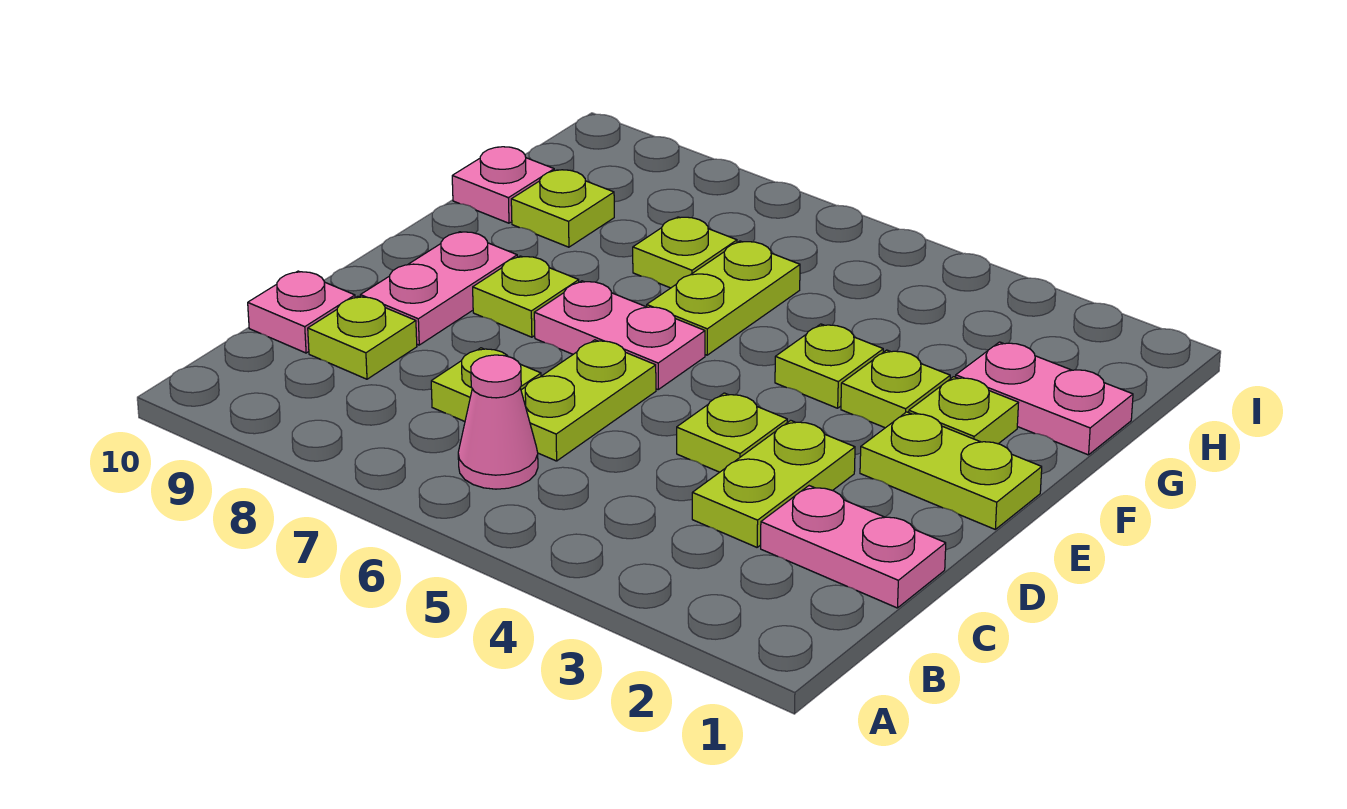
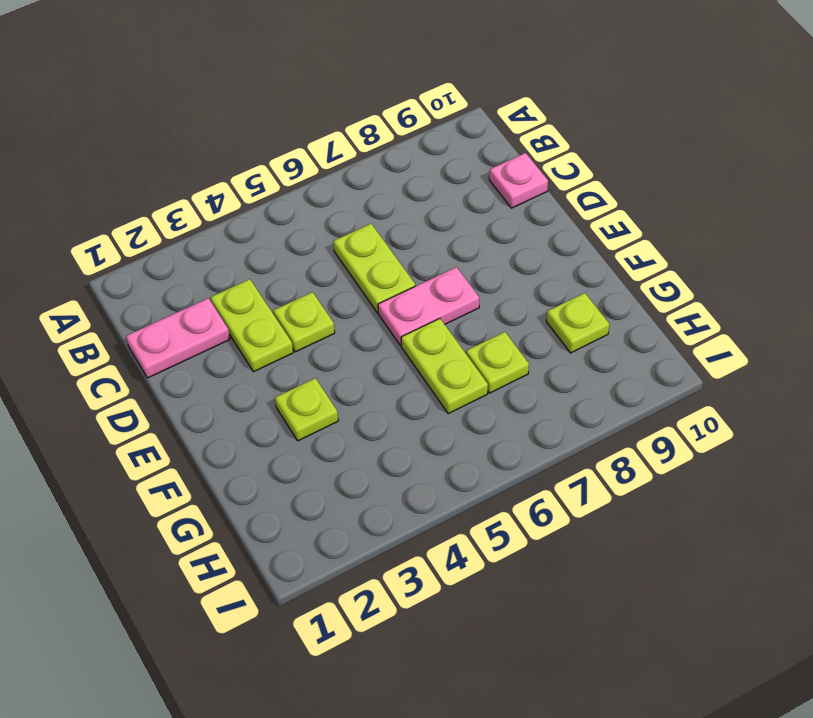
none -> pink 1x1 cone [458,355,538,489]
none -> lime 1x1 plate [431,348,541,421]
none -> lime 1x1 plate [308,296,417,379]

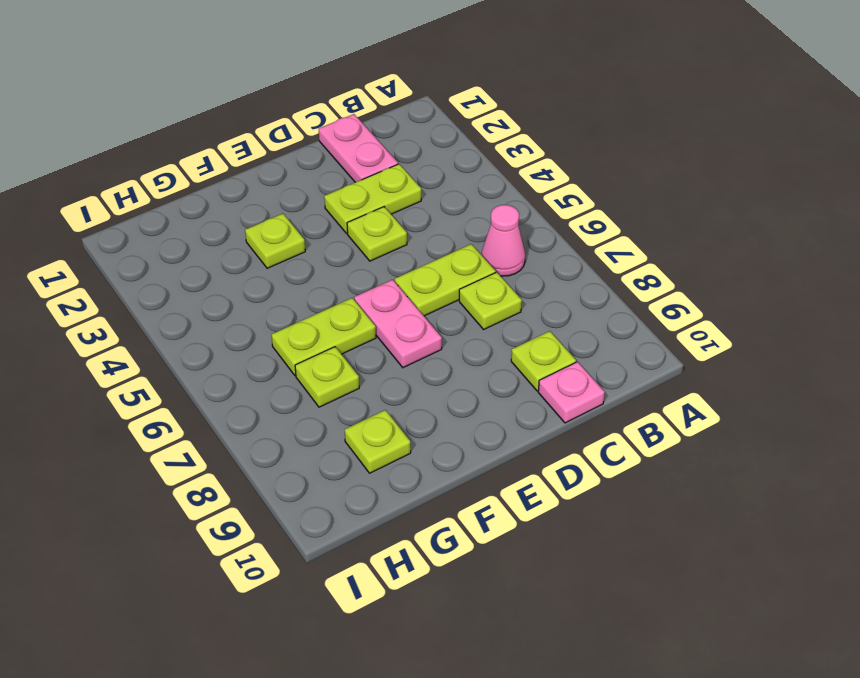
none -> pink 1x2 plate [360,232,517,345]
none -> lime 1x2 plate [860,412,1042,529]
none -> lime 1x1 plate [473,256,579,337]

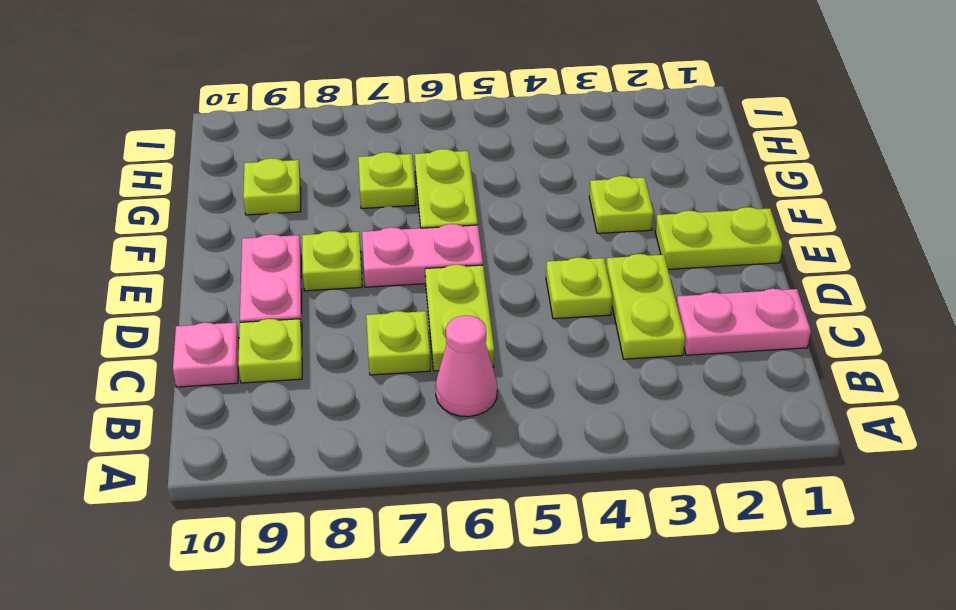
none -> lime 1x1 plate [909,377,1018,444]
none -> lime 1x1 plate [775,324,883,408]
none -> pink 1x2 plate [956,342,1133,455]

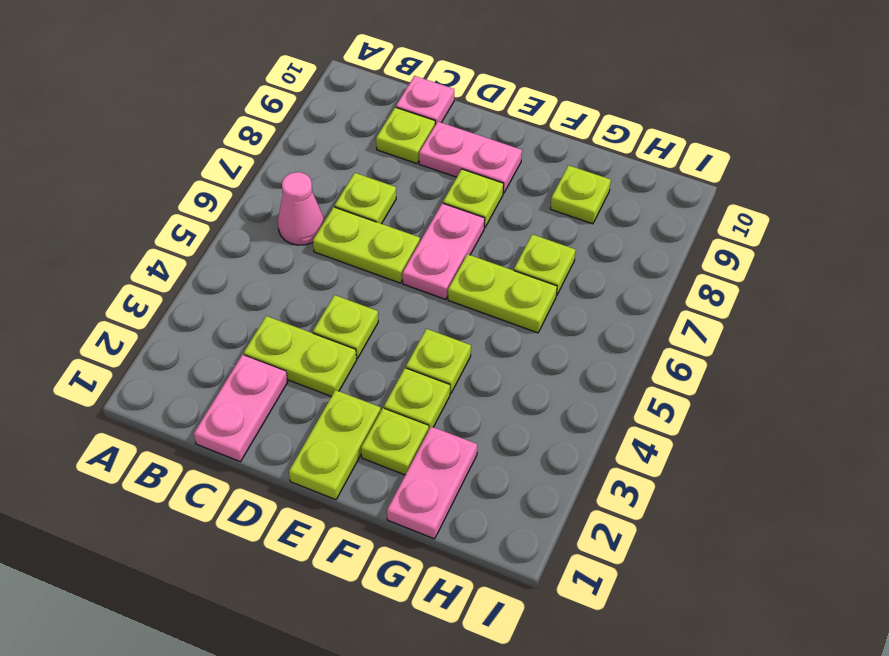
none -> pink 1x1 plate [452,147,554,223]

